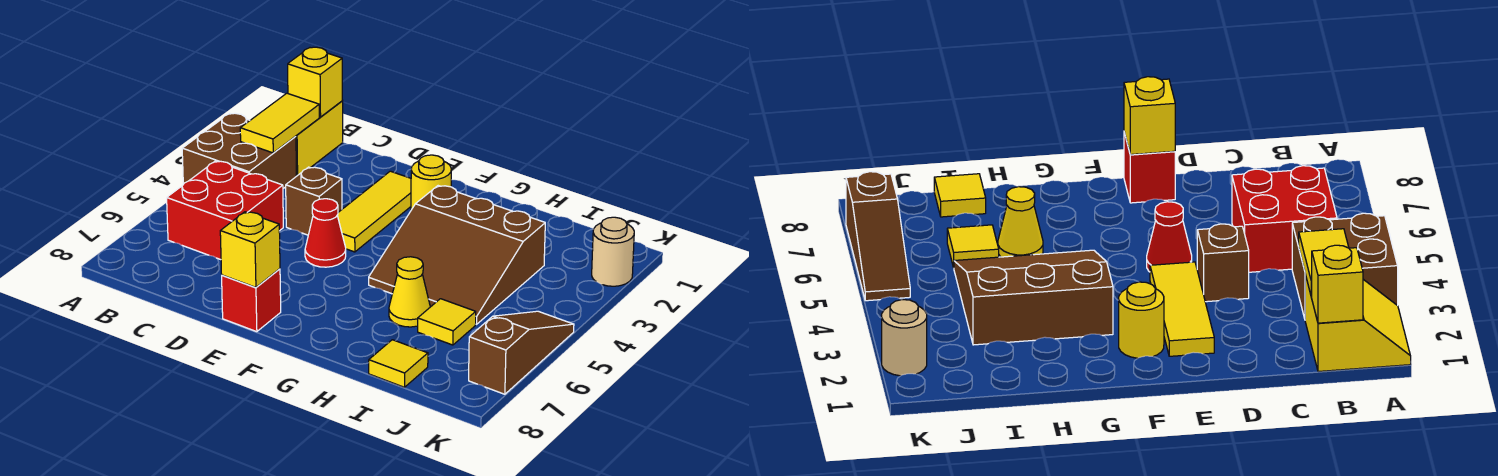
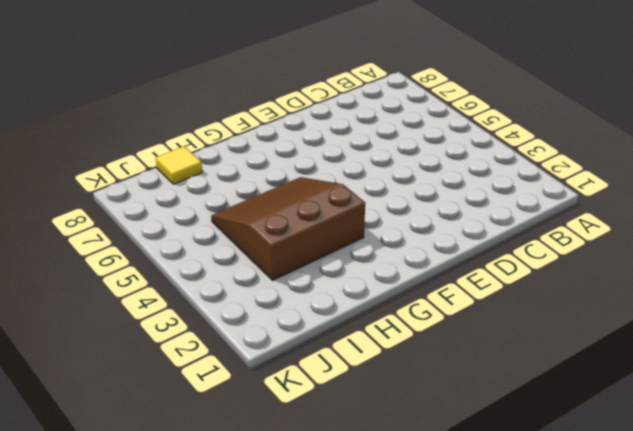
none -> yellow 2x2 slope [296,101,343,176]
none -> brown 2x2 brick [182,113,296,189]
none -> red 2x2 brick [167,161,283,260]

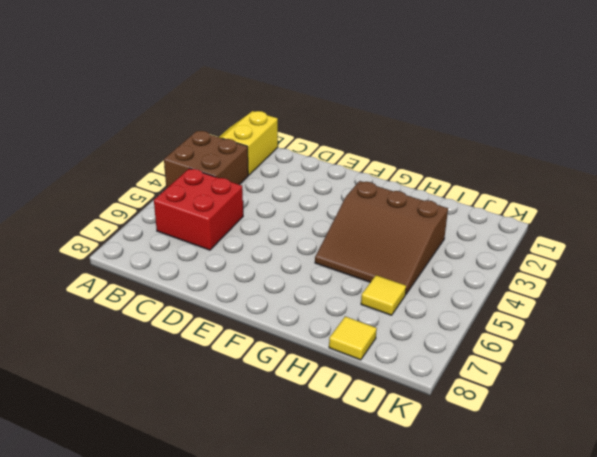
none -> brown 1x1 brick [286,167,342,235]
none -> yellow 1x3 tile [337,171,411,252]
none -> red 1x1 cone [305,199,346,267]

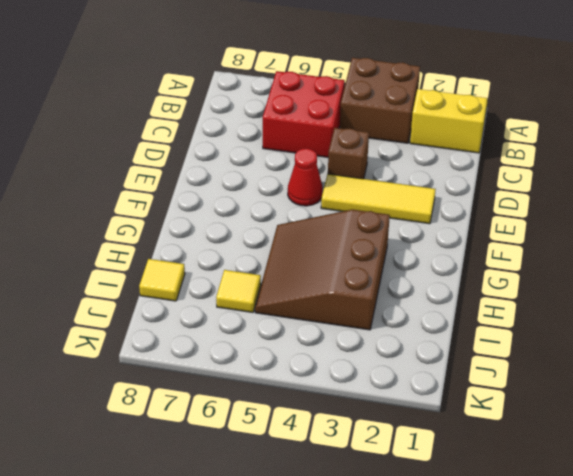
none -> red 1x1 brick [222,269,281,332]
none -> yellow 1x1 round brick [411,155,451,210]
none -> yellow 1x1 cone [389,257,430,327]

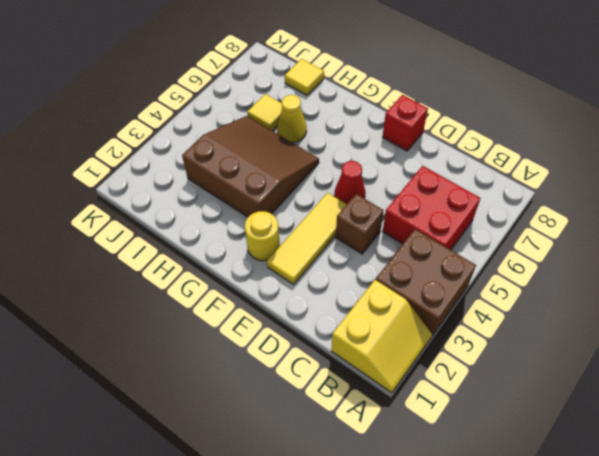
none -> tan 1x1 round brick [592,217,634,286]
none -> brown 1x3 slope [469,311,574,394]
none -> yellow 1x1 brick [288,47,343,117]

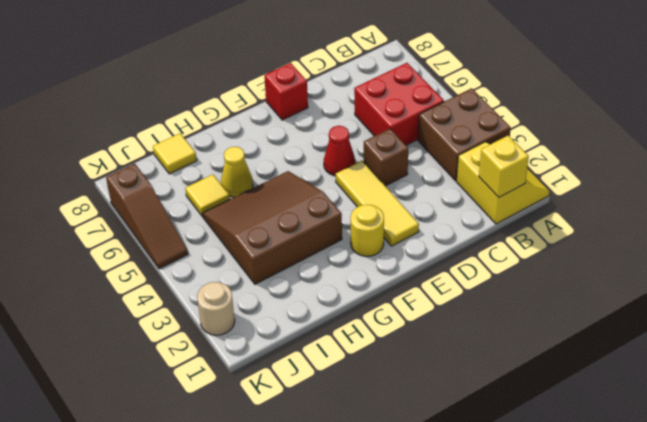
none -> yellow 1x2 tile [240,93,319,153]
none -> yellow 1x1 brick [220,212,280,287]

